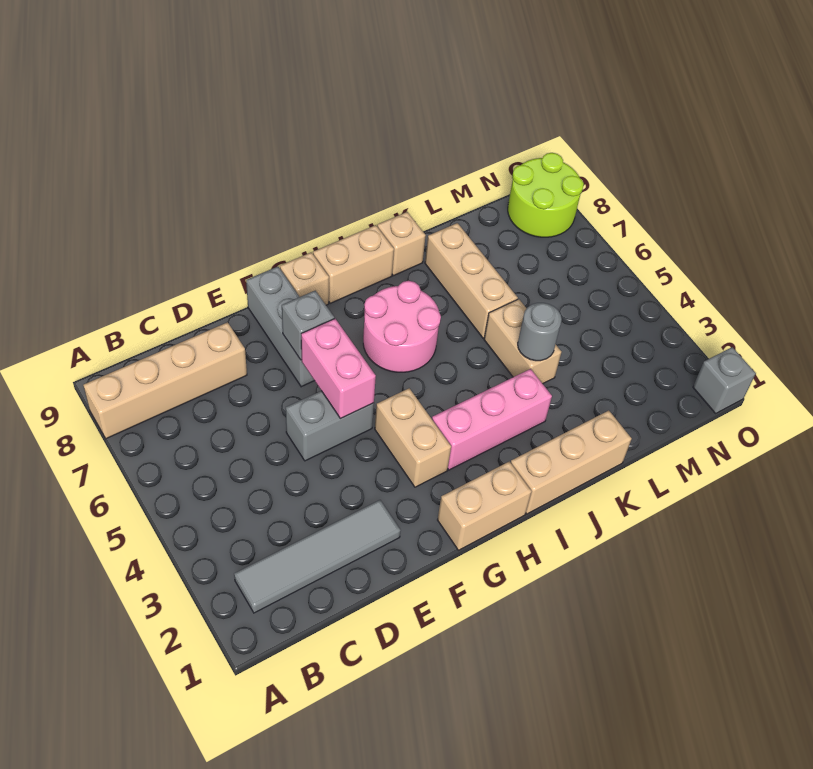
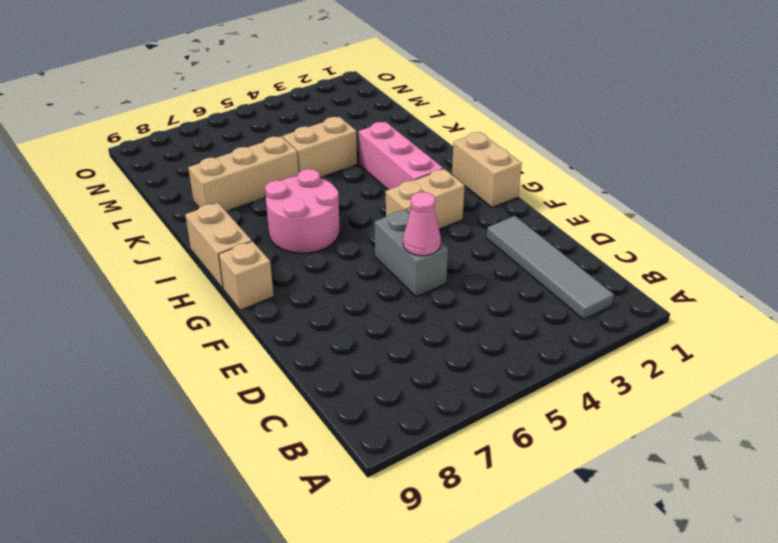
pink 1x1 cone [403,192,441,256] -> none
none -> tan 1x4 brick [83,322,247,439]
none -> grey 1x3 brick [246,267,315,387]
none -> tan 1x3 brick [511,410,632,514]

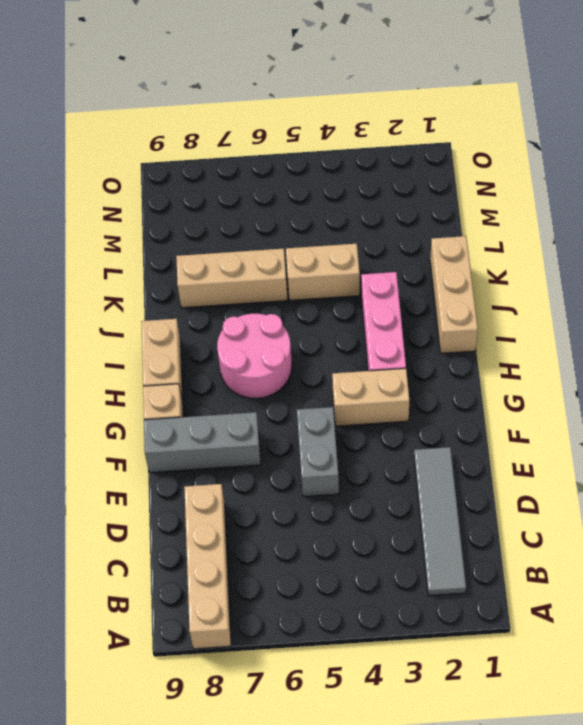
none -> tan 1x2 brick [438,461,532,550]
none -> tan 1x1 brick [377,212,426,276]
none -> lime 2x2 round brick [508,153,584,237]

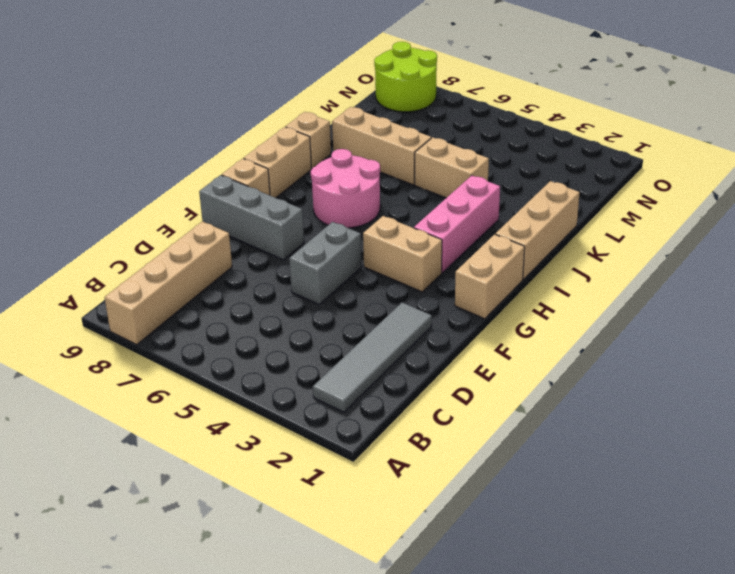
none -> grey 1x1 brick [693,347,756,413]
none -> pink 1x2 brick [301,319,376,418]
none -> grey 1x1 brick [282,291,334,360]

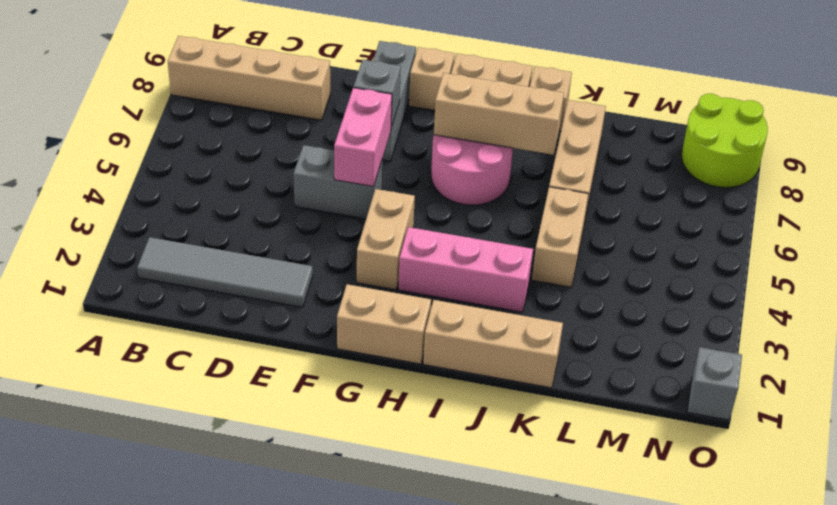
tan 1x3 brick [434,73,564,155] -> none
none -> grey 1x1 round brick [518,303,562,361]

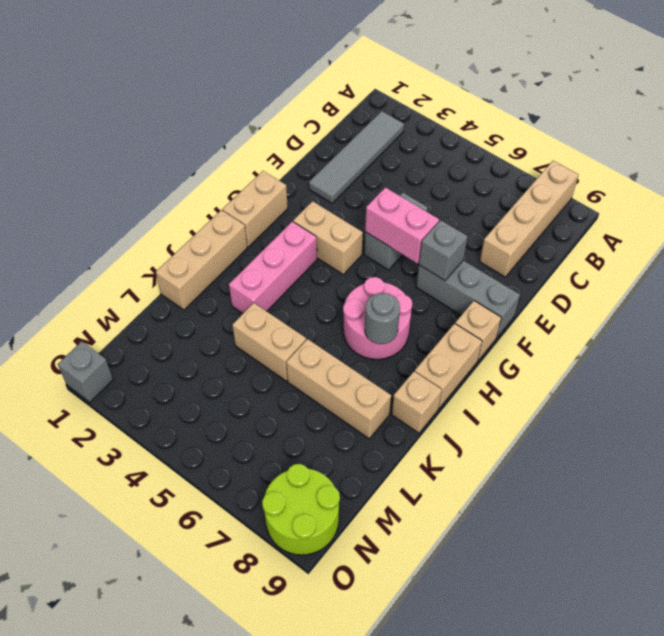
grey 1x1 round brick [365,293,400,344] -> grey 1x1 round brick moved to [518,303,562,361]

